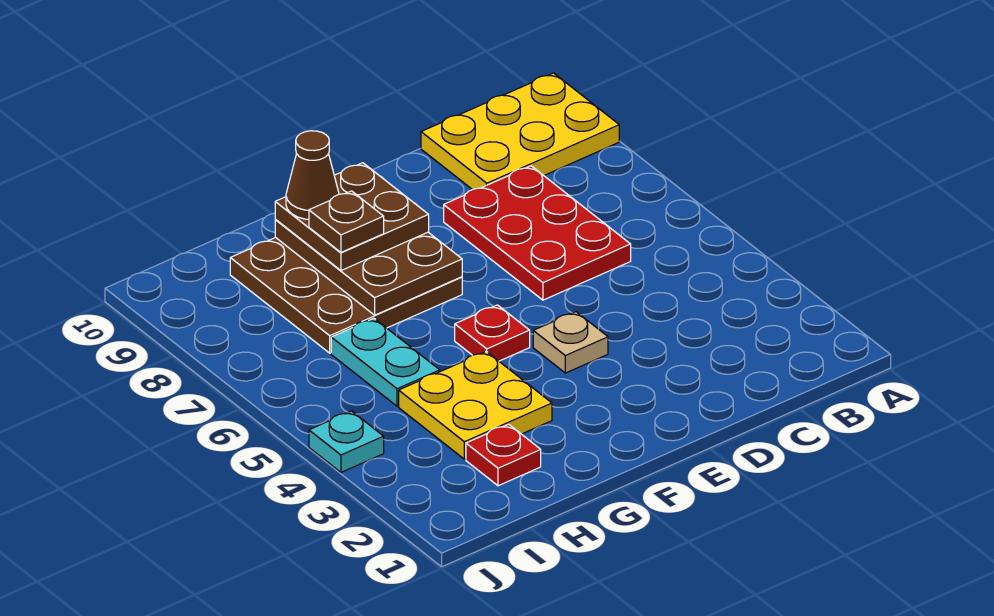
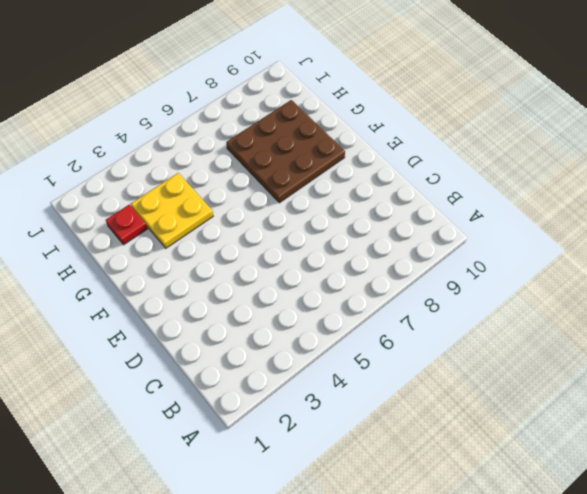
none -> yellow 2x3 plate [421,73,619,190]
none -> red 2x3 plate [444,166,631,300]
none -> tan 1x1 plate [533,312,608,373]

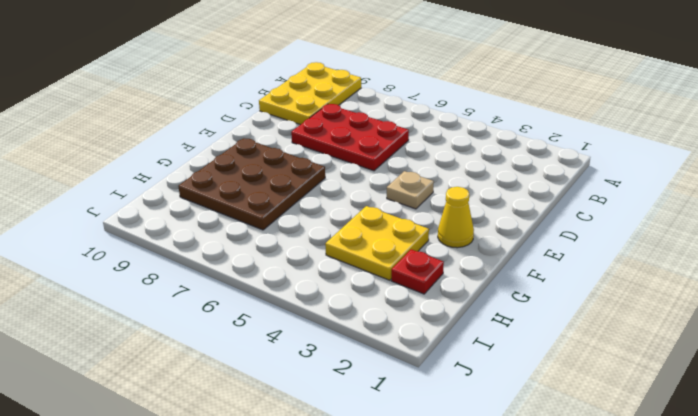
yellow 1x1 cone [438,187,474,248] -> none
none -> red 1x1 plate [455,305,530,361]
none -> cyan 1x2 plate [331,318,440,406]
none -> cyan 1x1 plate [309,411,384,472]

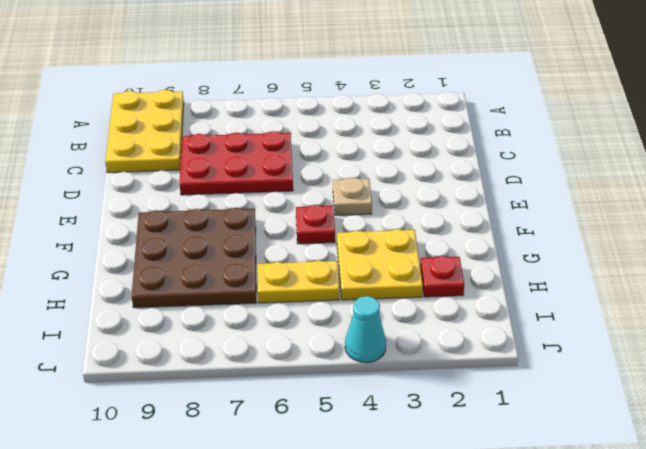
yellow 1x2 plate [257,261,339,303] -> cyan 1x2 plate [331,318,440,406]
cyan 1x1 cone [345,296,386,363] -> cyan 1x1 plate [309,411,384,472]
none -> brown 2x3 plate [275,220,462,315]
none -> brown 2x2 plate [275,163,429,271]
none -> brown 1x1 plate [309,191,384,252]

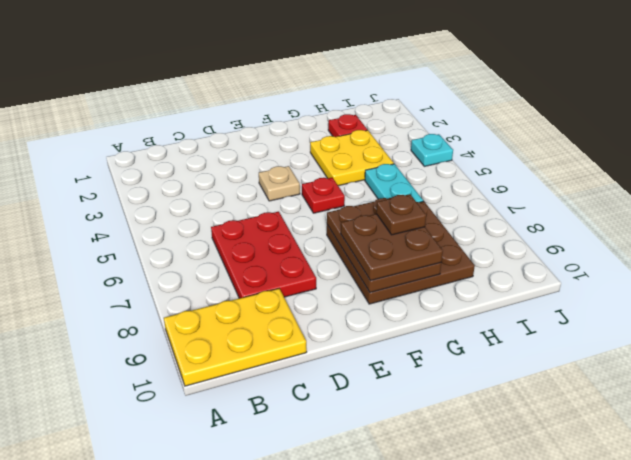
none -> brown 1x1 cone [286,131,339,219]

